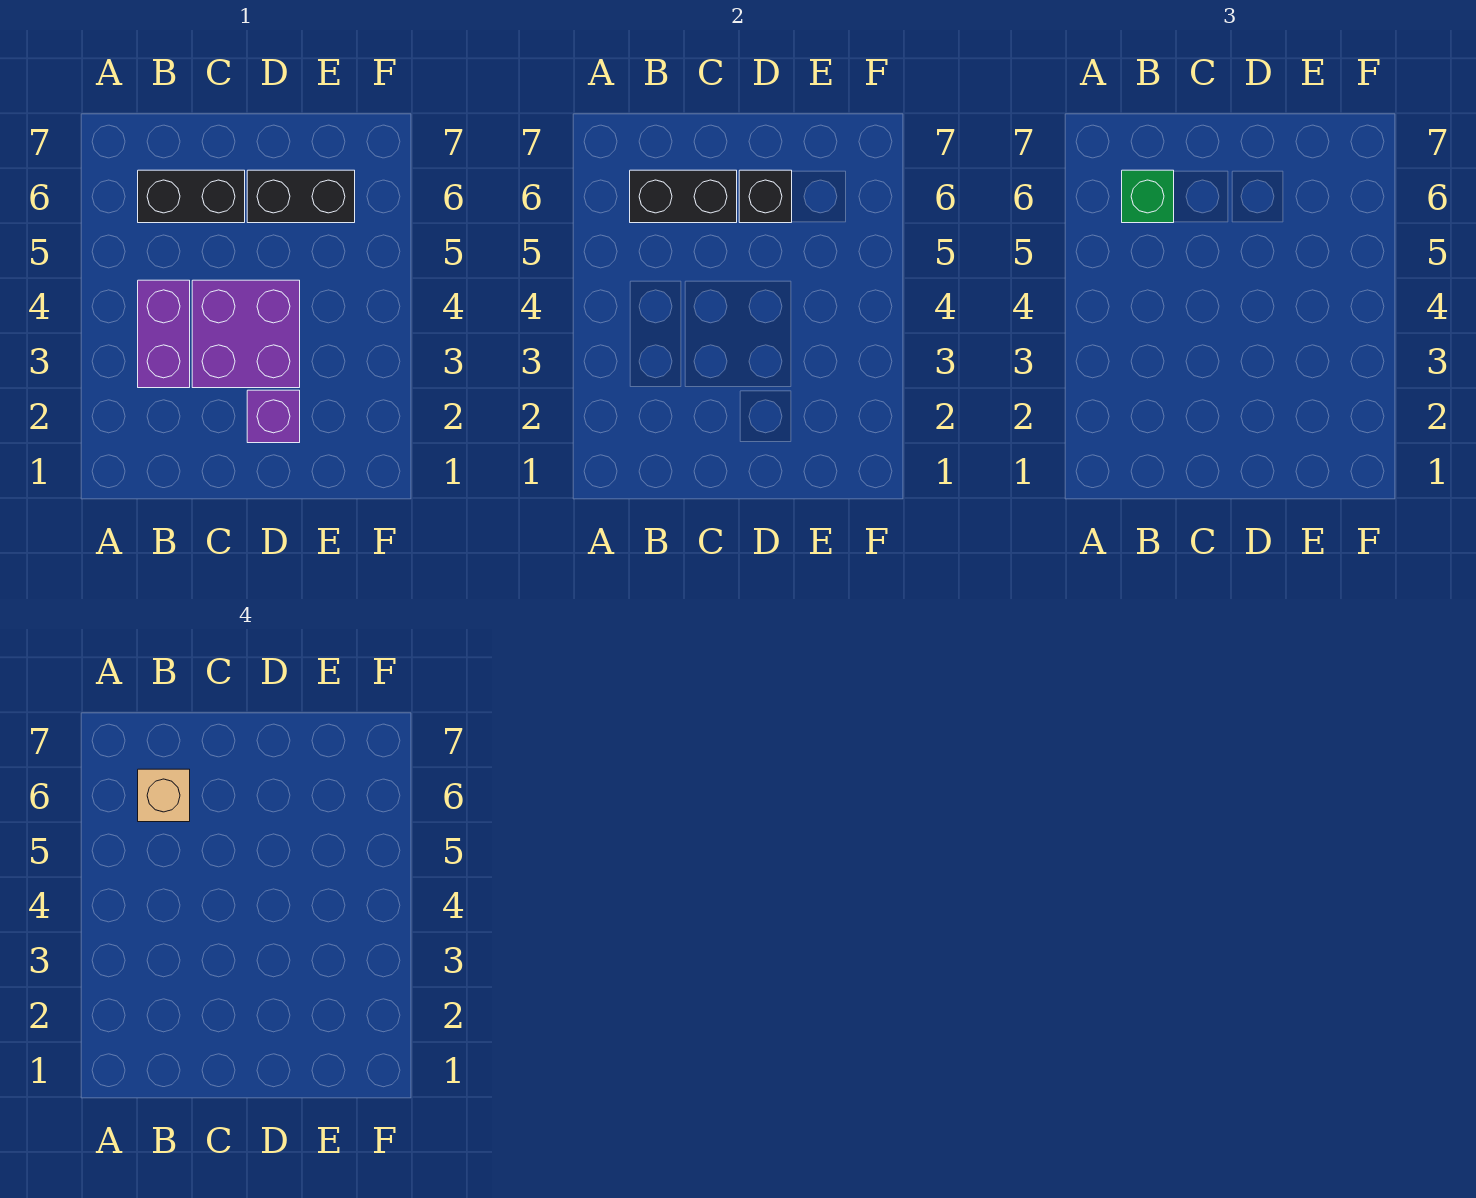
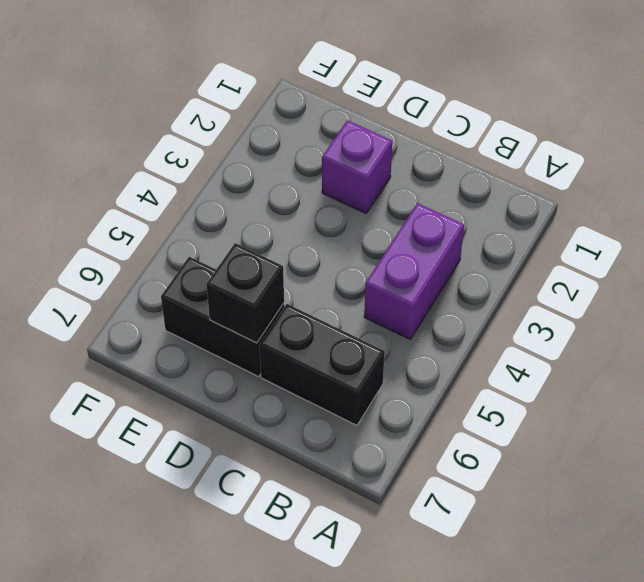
none -> purple 2x2 brick [192,280,300,388]
none -> black 1x2 brick [630,170,737,223]

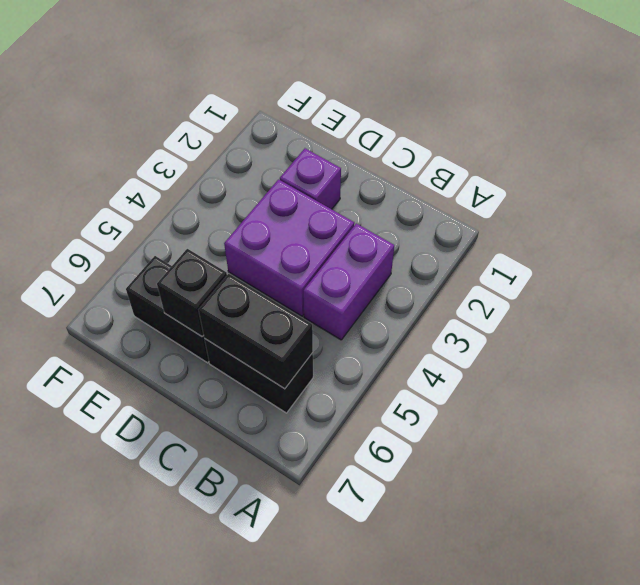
none -> green 1x1 brick [1122,170,1174,223]
none -> tan 1x1 brick [138,769,190,822]

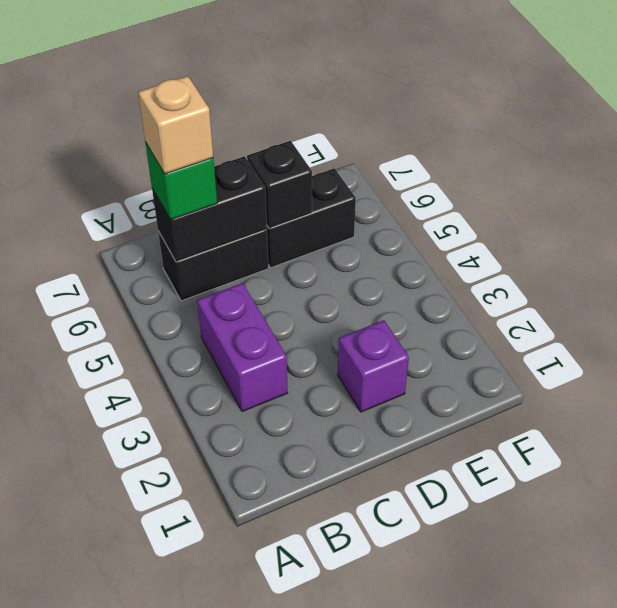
none -> purple 2x2 brick [192,280,300,388]

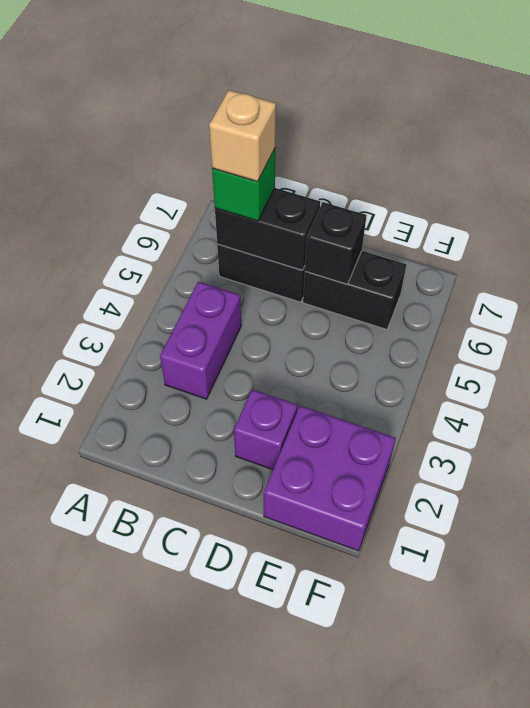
purple 2x2 brick [264,406,396,551] -> purple 2x2 brick moved to [192,280,300,388]

